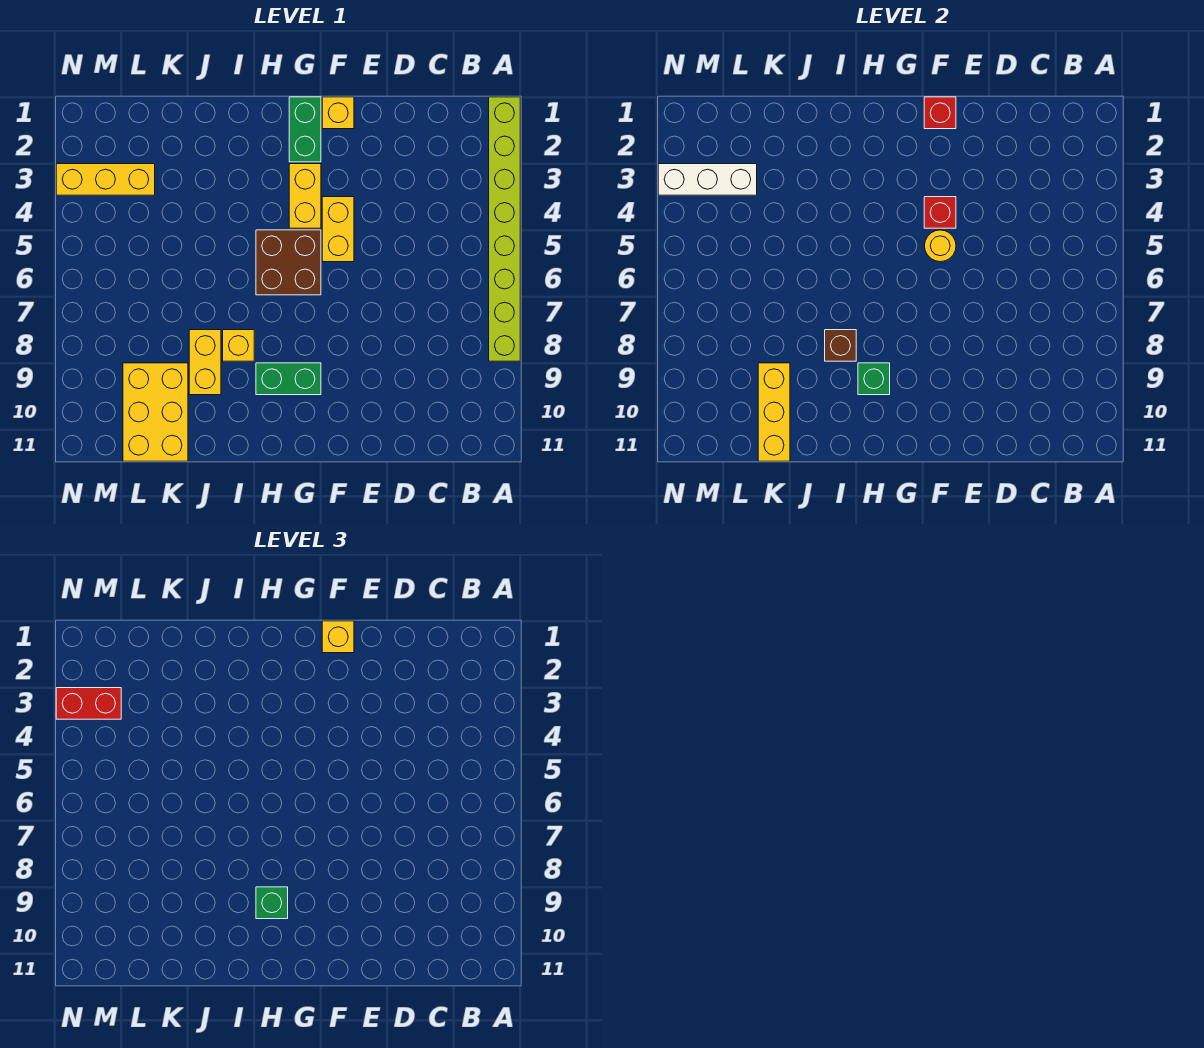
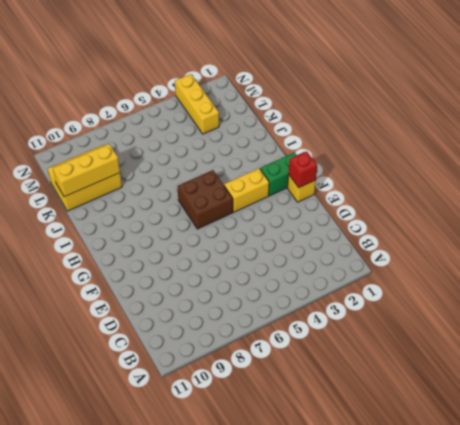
none -> lime 1x8 brick [489,97,520,361]
none -> yellow 1x2 brick [322,197,354,262]
none -> green 1x2 brick [256,363,321,395]

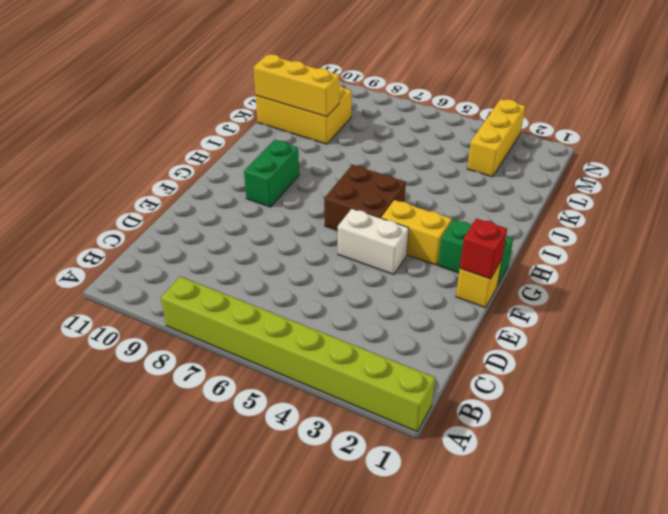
white 1x2 brick [338,209,409,274] -> yellow 1x2 brick [322,197,354,262]
none -> yellow 1x1 brick [223,330,254,361]
none -> yellow 1x2 brick [189,330,221,395]
none -> red 1x1 brick [924,197,956,228]

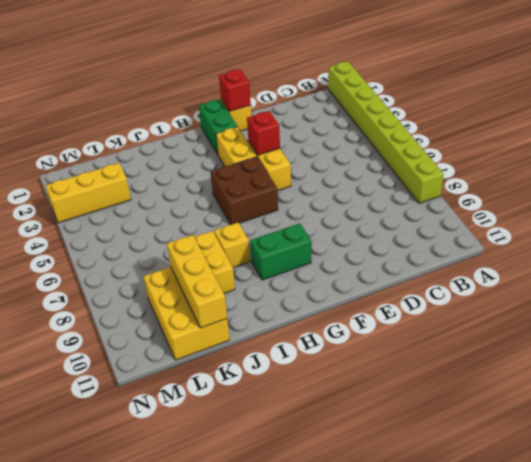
none -> yellow 1x1 round brick [925,230,956,262]
none -> green 1x1 brick [858,363,890,395]
none -> brown 1x1 brick [825,330,856,361]

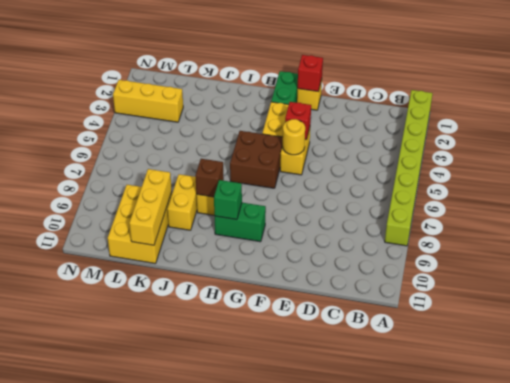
none -> white 1x3 brick [658,164,757,195]
none -> yellow 1x1 brick [322,621,354,653]
none -> green 1x1 brick [256,887,288,919]

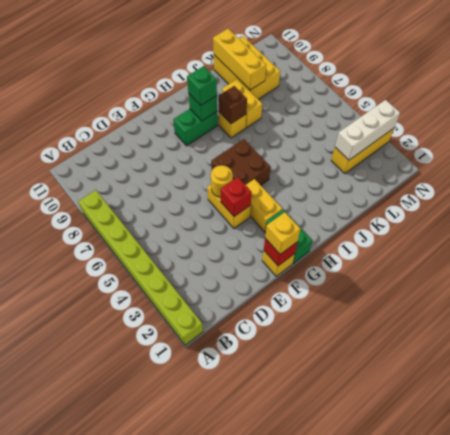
none -> red 1x2 brick [56,688,121,719]

